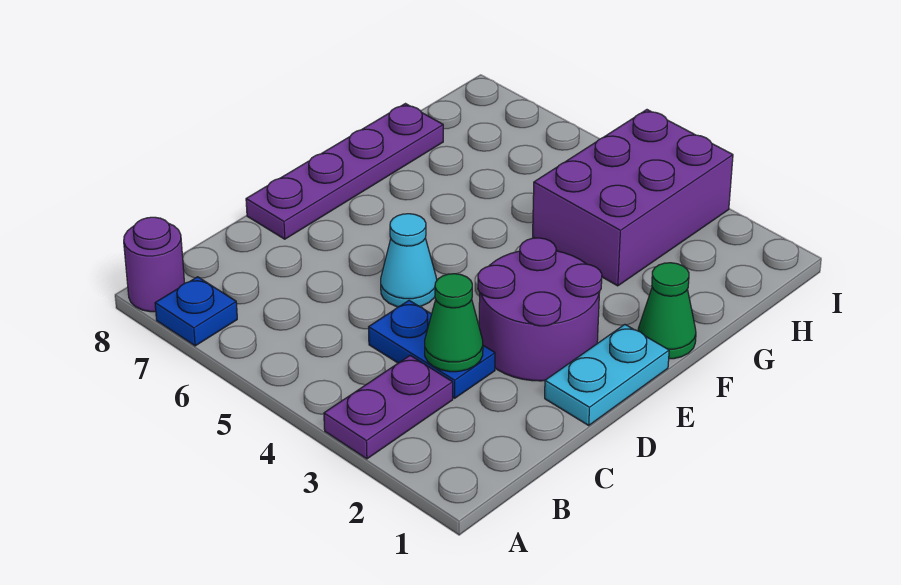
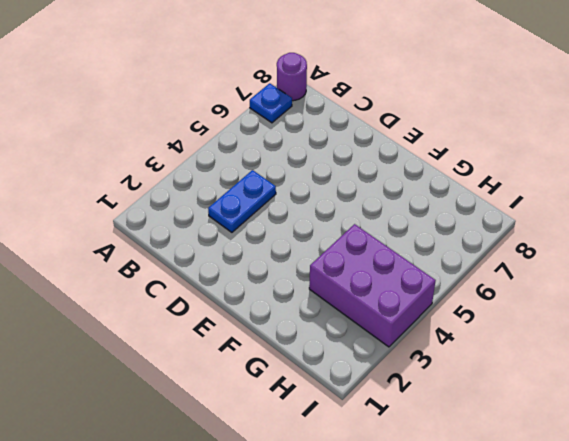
none -> purple 1x2 plate [324,356,453,459]
none -> cyan 1x2 plate [545,325,669,425]

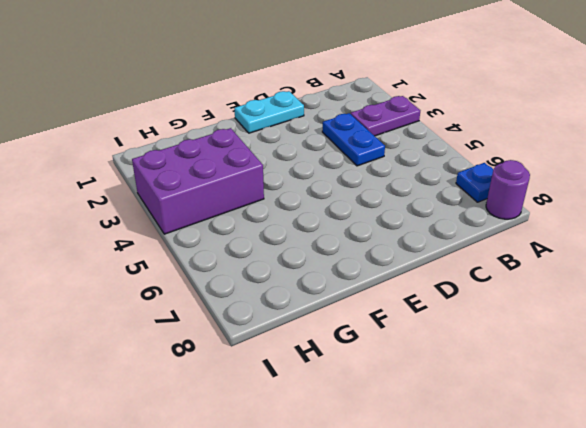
none -> purple 2x2 round brick [478,238,602,381]
none -> cyan 1x1 cone [381,214,437,307]

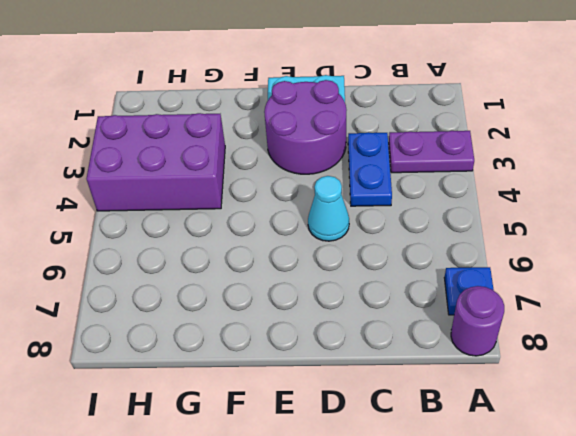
none -> purple 1x4 plate [246,104,443,239]
none -> green 1x1 cone [638,263,696,359]

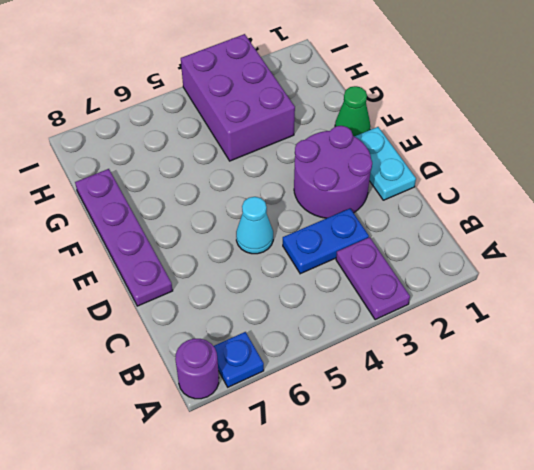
none -> green 1x1 cone [425,274,483,372]

